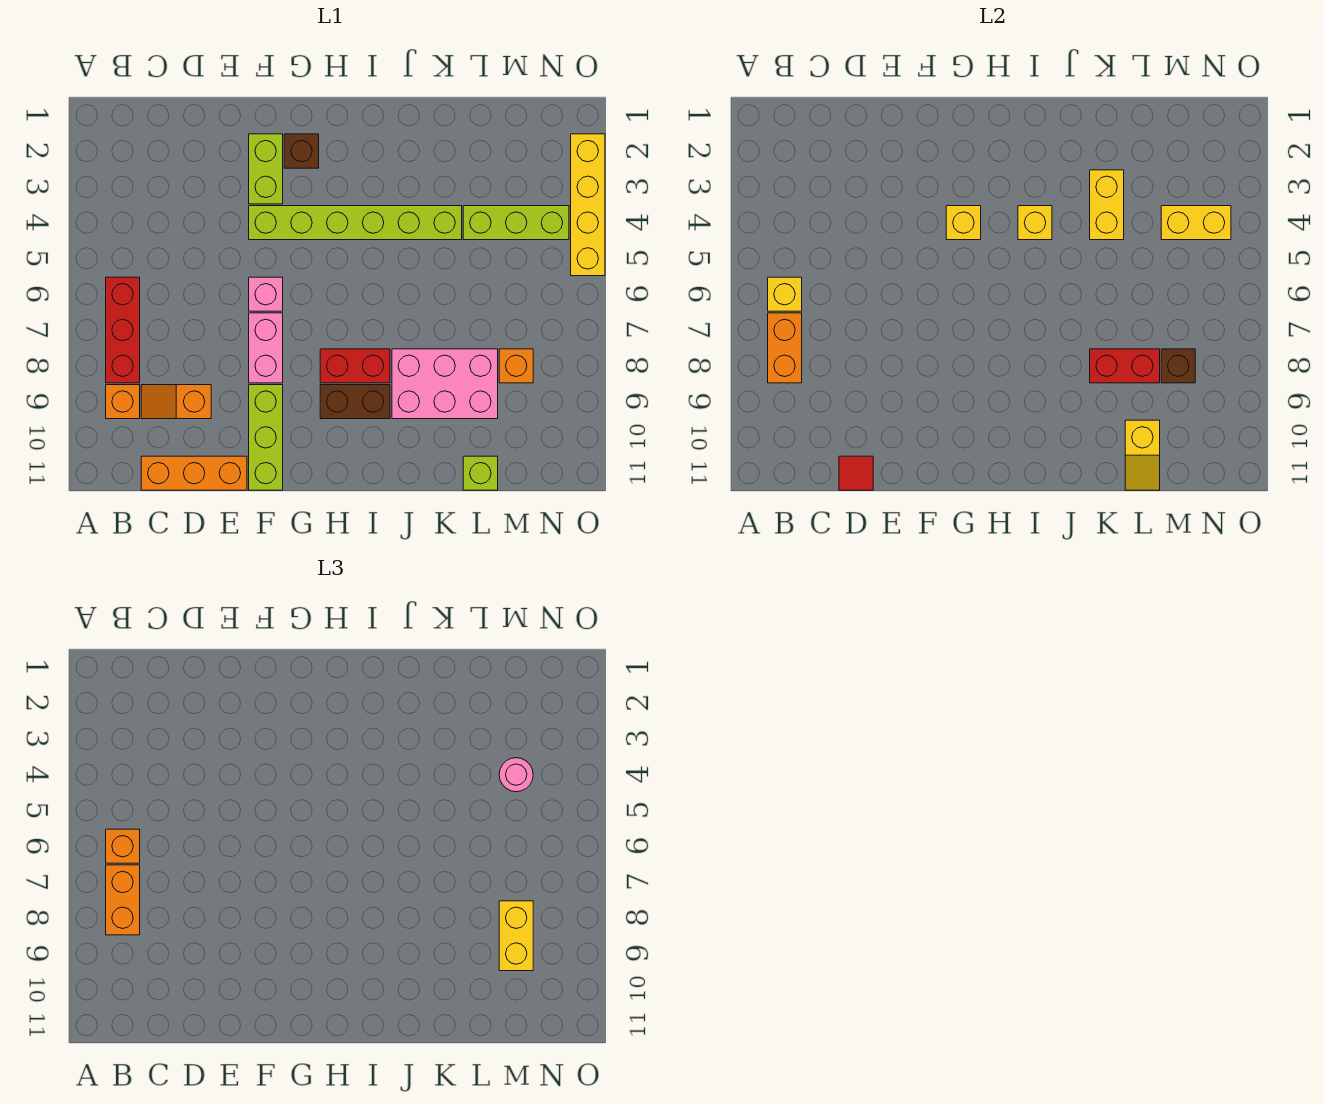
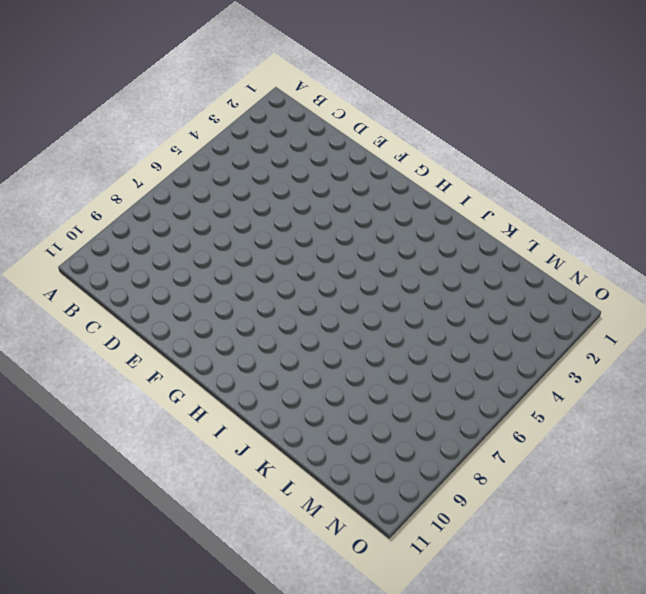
none -> red 1x3 brick [106,277,140,383]
none -> orange 1x1 brick [106,385,140,419]
none -> orange 1x2 slope [141,385,211,419]
none -> orange 1x3 brick [141,456,247,490]

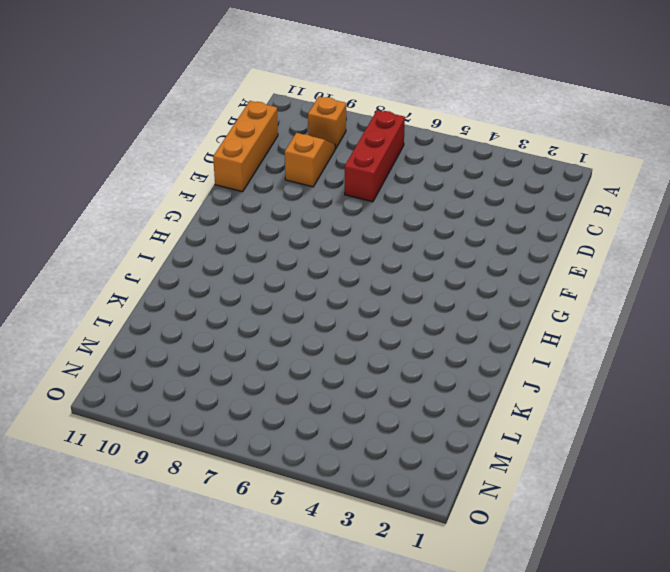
red 1x3 brick [345,110,405,202] -> red 1x3 brick turned to [106,277,140,383]
none -> lime 1x2 brick [249,134,283,204]
none -> lime 1x6 brick [249,206,462,240]
none -> pink 1x1 brick [249,277,283,311]
none -> pink 1x2 brick [249,313,283,383]

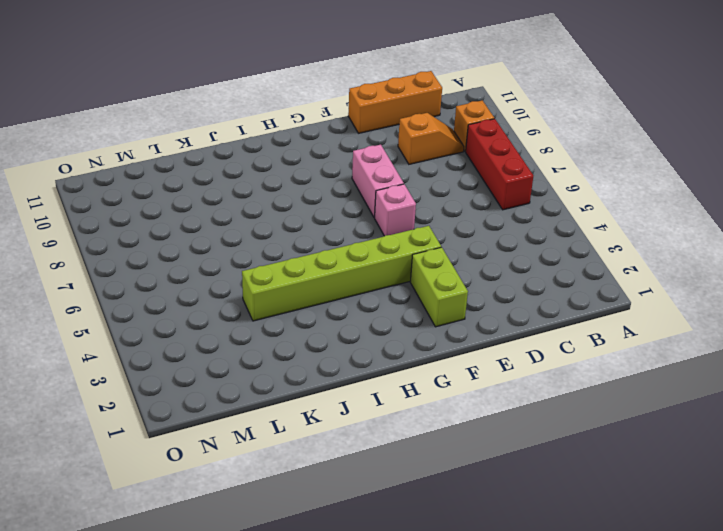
none -> lime 1x3 brick [249,385,283,490]
none -> brown 1x1 brick [284,134,319,168]
none -> red 1x2 brick [320,349,390,383]
none -> brown 1x2 brick [320,385,390,419]

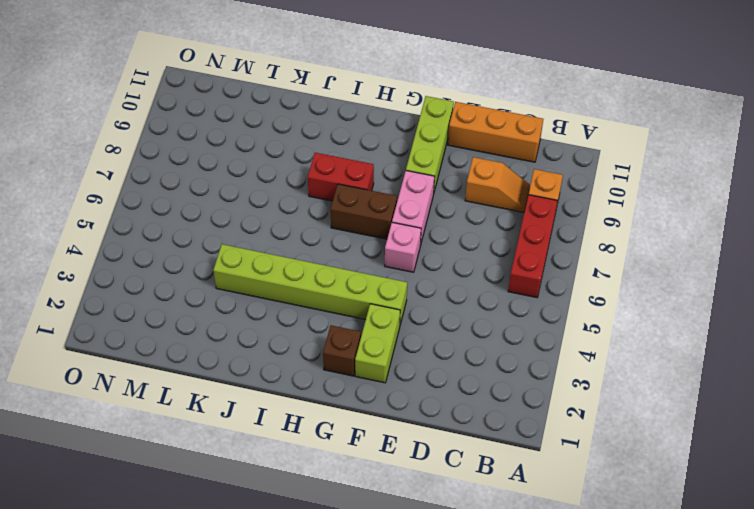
brown 1x2 brick [331,184,397,239] -> brown 1x2 brick moved to [320,385,390,419]
none -> pink 2x3 brick [392,349,498,419]
none -> lime 1x3 brick [463,206,569,240]
none -> lime 1x1 brick [463,456,498,490]
none -> orange 1x1 brick [499,349,533,383]

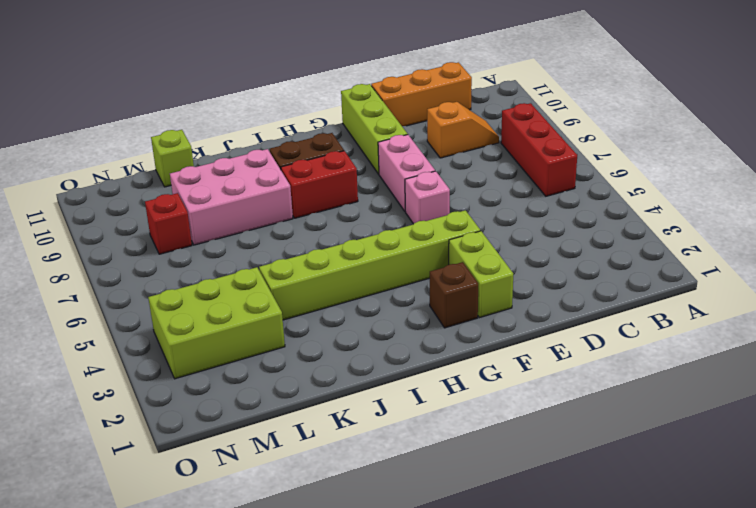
lime 2x3 brick [148,267,285,379] -> lime 1x3 brick [463,206,569,240]
red 1x1 brick [145,193,192,254] -> orange 1x1 brick [499,349,533,383]
none -> orange 1x1 brick [106,385,140,419]
none -> yellow 1x4 brick [571,134,605,276]
none -> yellow 1x1 brick [768,277,802,311]
none -> orange 1x2 brick [768,313,802,383]

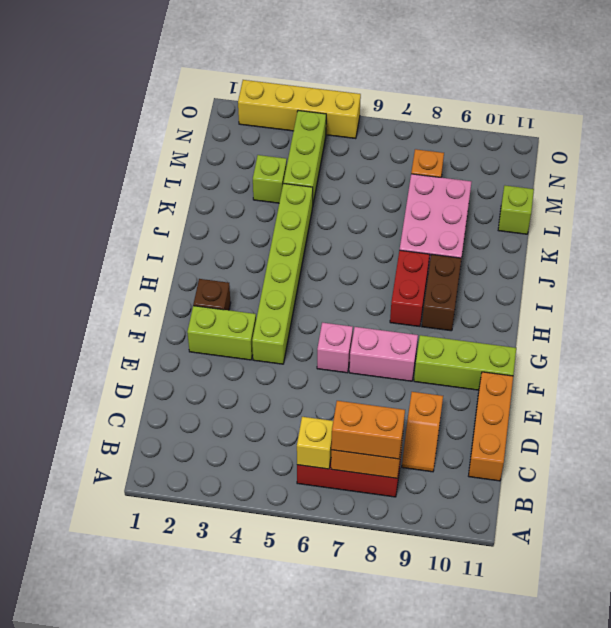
lime 1x1 brick [253,155,287,203] -> none
none -> orange 1x1 brick [106,385,140,419]
none -> red 1x1 tile [839,456,873,490]
none -> yellow 1x1 brick [946,206,981,240]
none -> yellow 1x1 brick [1018,206,1052,240]

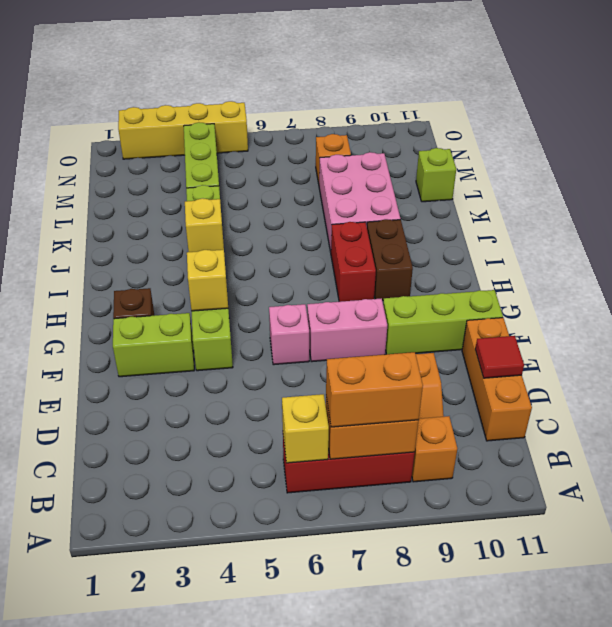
none -> yellow 1x2 brick [1090,170,1124,240]
none -> red 1x2 brick [1090,349,1160,383]
none -> yellow 1x2 slope [1125,420,1160,490]
none -> yellow 1x2 brick [1161,206,1231,240]

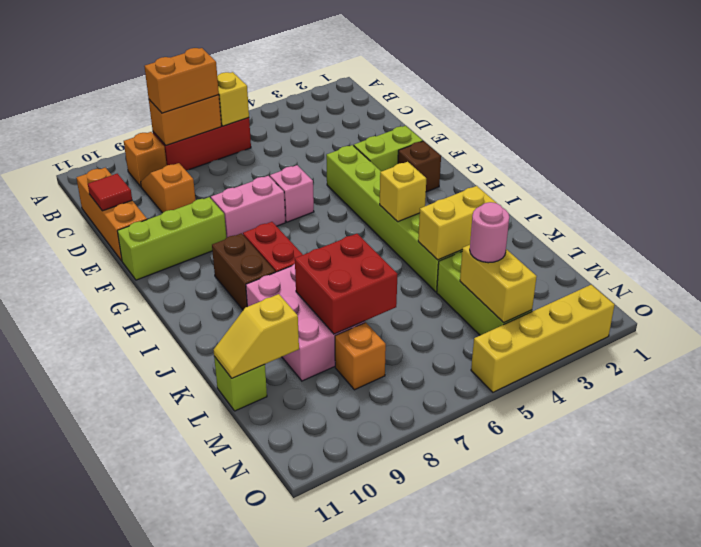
red 2x2 brick [295,234,397,334] -> red 1x2 brick [1090,349,1160,383]
none -> yellow 1x1 brick [946,206,981,240]
none -> brown 1x1 brick [1161,349,1195,383]
none -> orange 1x1 brick [106,829,140,863]
none -> yellow 1x2 brick [499,901,533,971]

